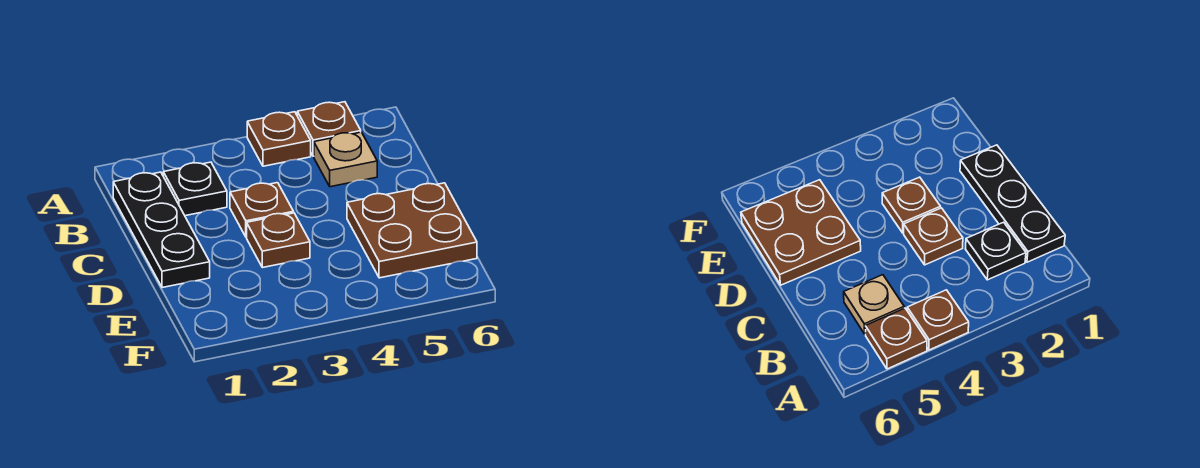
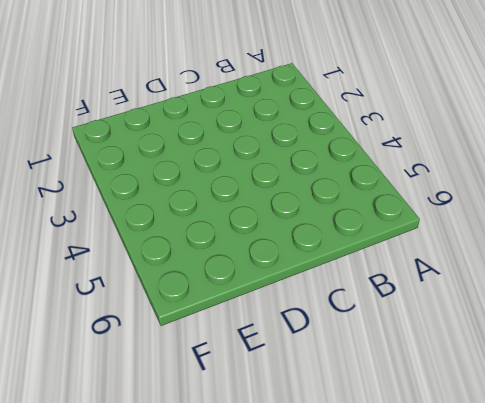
none -> brown 1x1 plate [247,112,311,166]
none -> brown 1x1 plate [297,102,361,156]

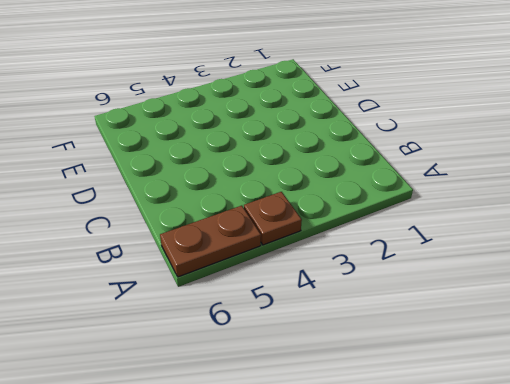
brown 1x2 plate [160,206,261,277] -> brown 1x1 plate [297,102,361,156]
none -> black 1x3 plate [113,172,210,288]
none -> black 1x1 plate [163,162,227,216]

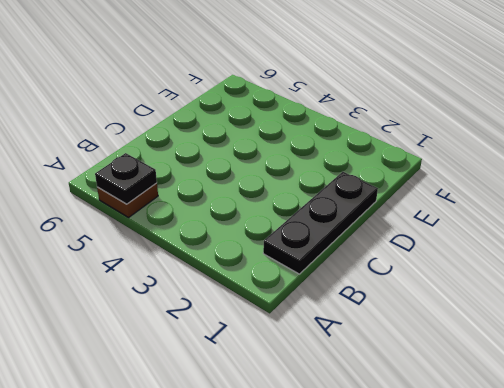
black 1x1 plate [95,153,157,204] -> black 1x1 plate moved to [163,162,227,216]
none -> brown 1x1 plate [247,112,311,166]
none -> tan 1x1 plate [314,132,377,187]

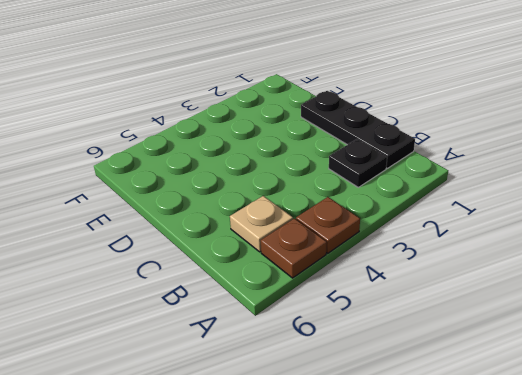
none -> brown 1x1 plate [230,183,294,237]
none -> brown 1x1 plate [247,213,310,268]

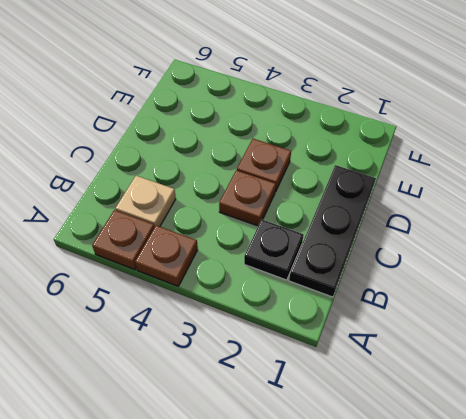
none -> brown 2x2 plate [347,183,477,278]

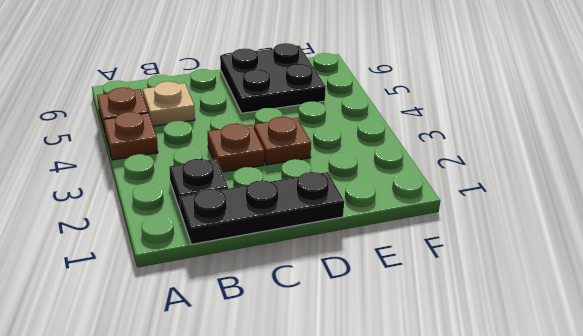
black 2x2 plate [220,43,326,113] -> brown 2x2 plate [347,183,477,278]

